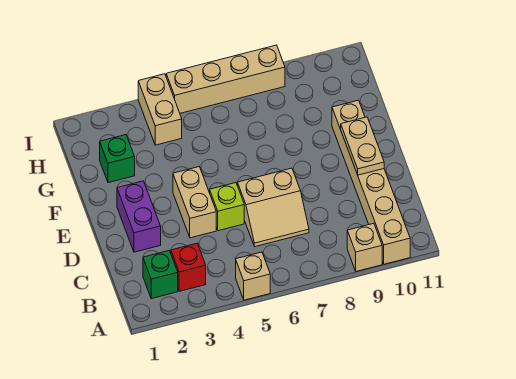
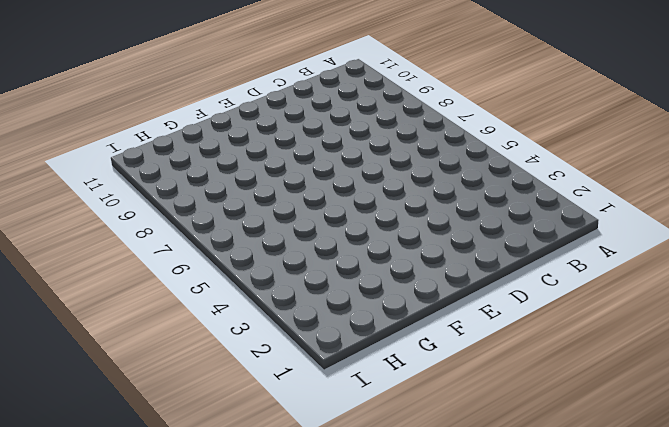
none -> tan 1x1 brick [236,252,270,300]
none -> tan 1x1 brick [347,223,382,271]
none -> tan 1x6 brick [332,100,410,264]

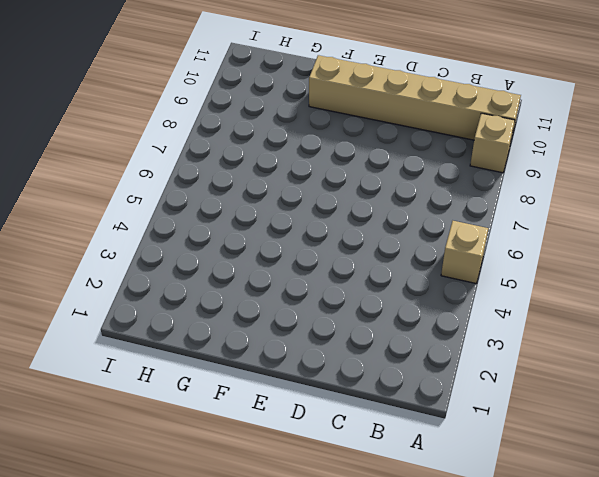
none -> green 1x1 brick [143,251,178,299]
none -> red 1x1 brick [171,243,206,291]
none -> tan 2x2 slope [238,168,309,247]

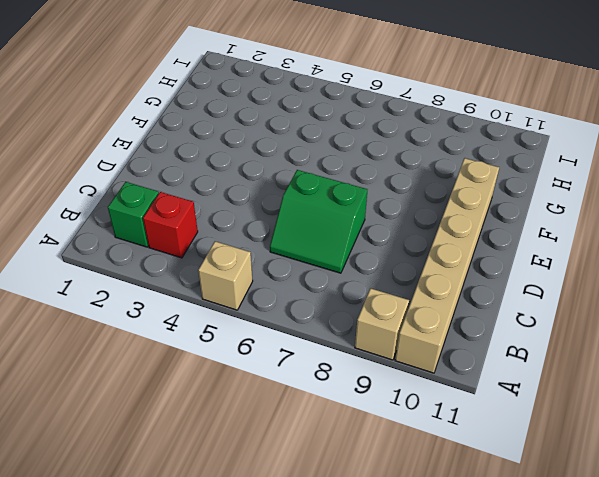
green 2x2 slope [270,170,367,273] -> tan 2x2 slope [238,168,309,247]
none -> purple 1x2 brick [117,181,161,252]
none -> tan 1x2 brick [173,167,216,238]
none -> lime 1x1 brick [210,183,244,231]

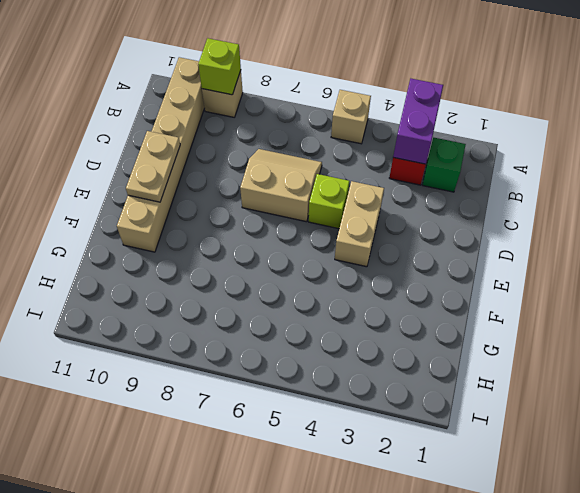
purple 1x2 brick [393,79,443,164] -> purple 1x2 brick moved to [117,181,161,252]
lime 1x1 brick [198,38,241,95] -> none
none -> green 1x1 brick [100,135,135,183]
none -> tan 1x2 brick [138,74,182,145]
none -> tan 1x4 brick [166,45,285,113]

